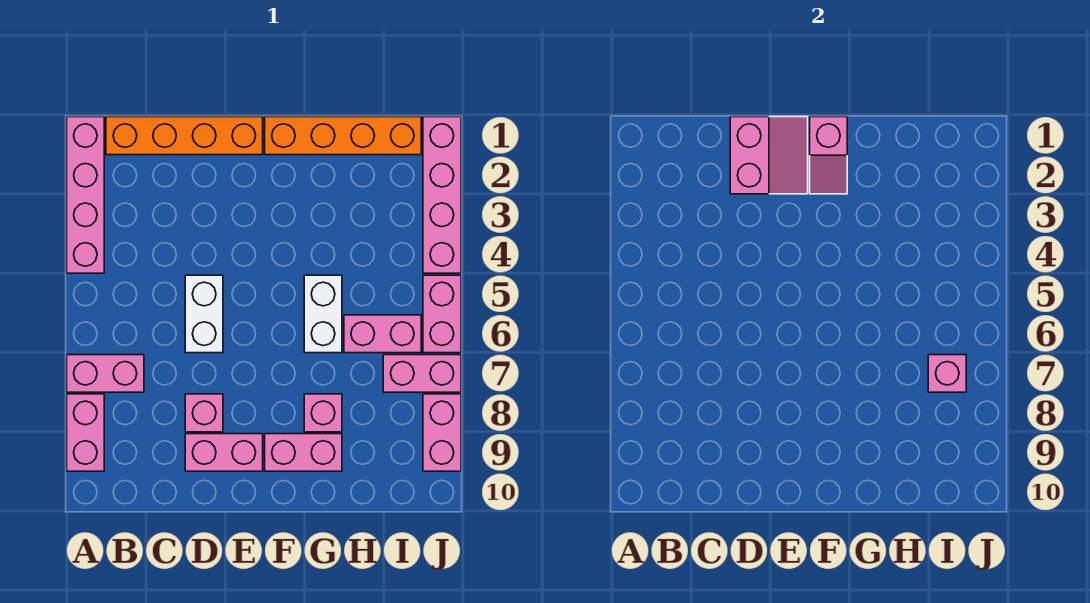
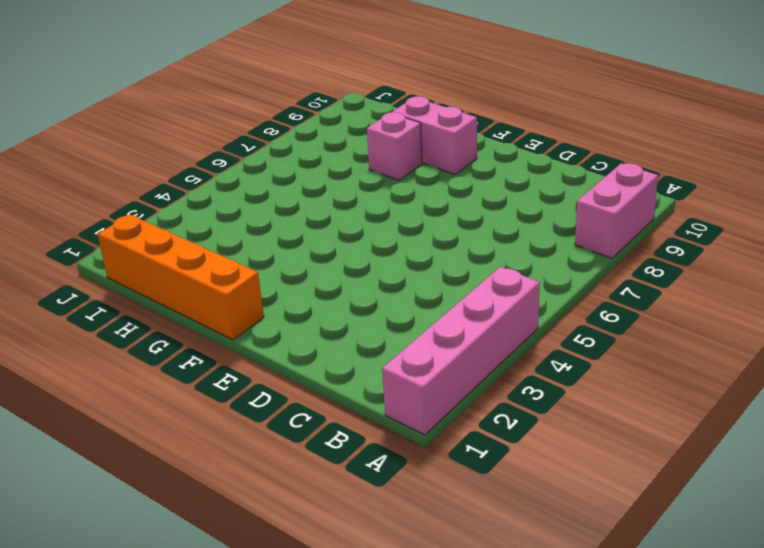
none -> pink 1x2 brick [67,355,144,392]
none -> orange 1x4 brick [106,117,263,155]
none -> white 1x2 brick [185,275,223,353]

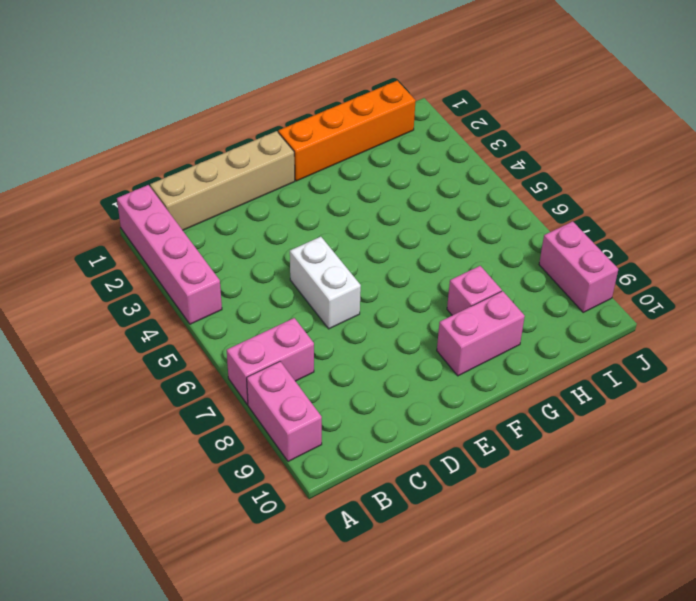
tan 1x4 brick [150,131,295,230] -> orange 1x4 brick [106,117,263,155]
none -> pink 1x1 brick [185,394,223,432]
none -> pink 1x2 brick [185,434,263,471]
none -> white 1x2 brick [304,275,342,353]

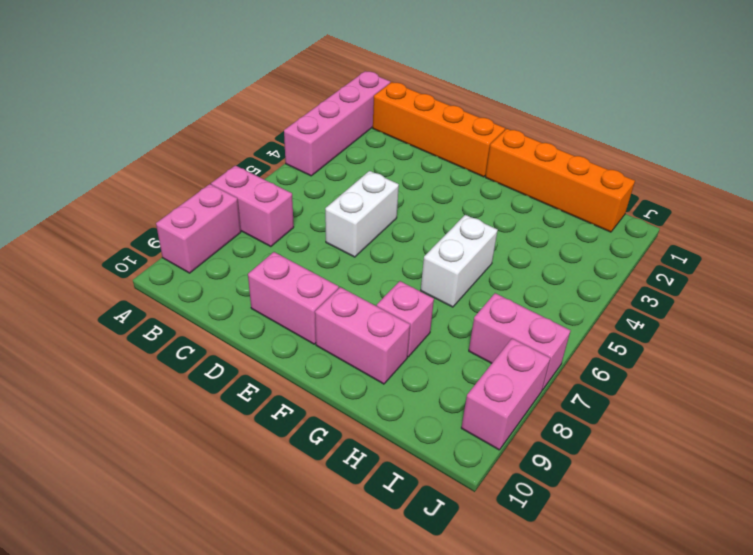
none -> pink 1x1 brick [185,394,223,432]
none -> pink 1x2 brick [344,315,421,353]
none -> pink 1x4 brick [423,117,461,273]

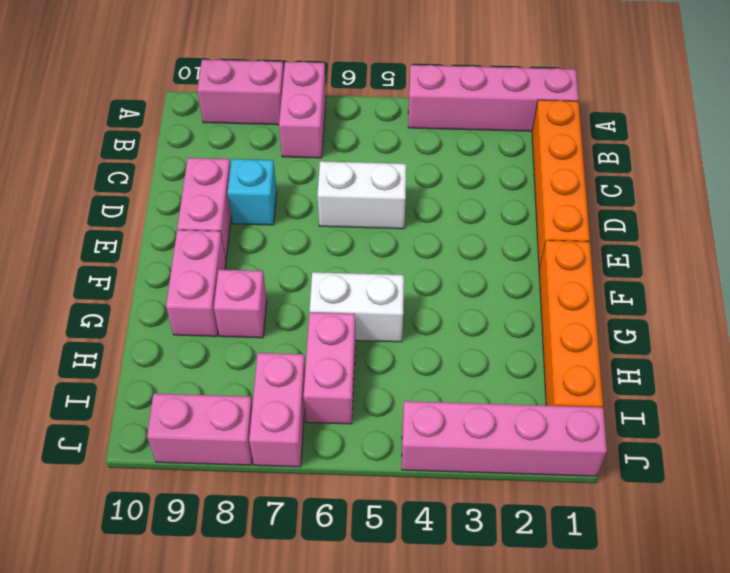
cyan 1x1 brick [228,159,277,225] -> pink 1x1 brick [185,394,223,432]
none -> pink 1x2 brick [423,275,461,353]
none -> pink 2x2 slope [730,117,808,194]
none -> pink 1x2 slope [810,117,847,194]

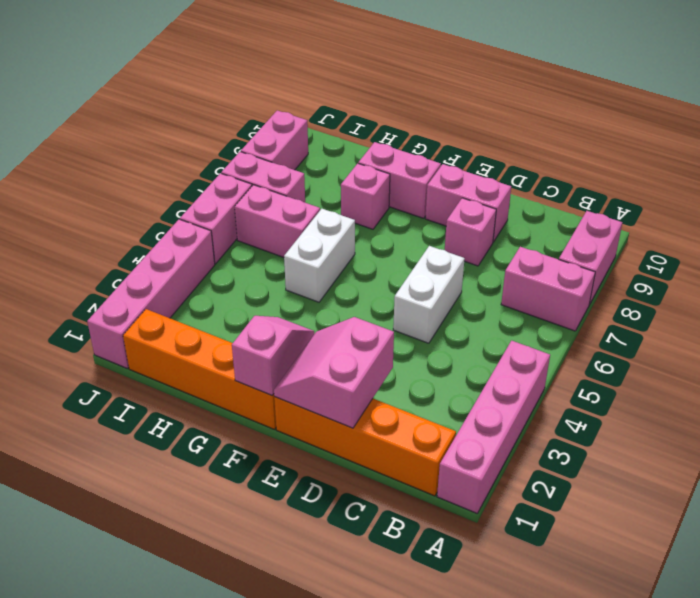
none -> pink 1x1 brick [928,355,966,392]

